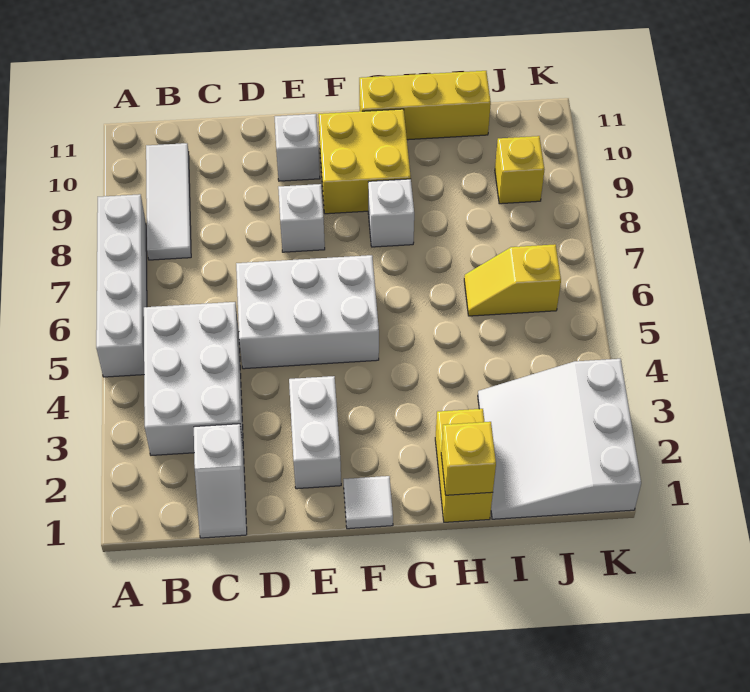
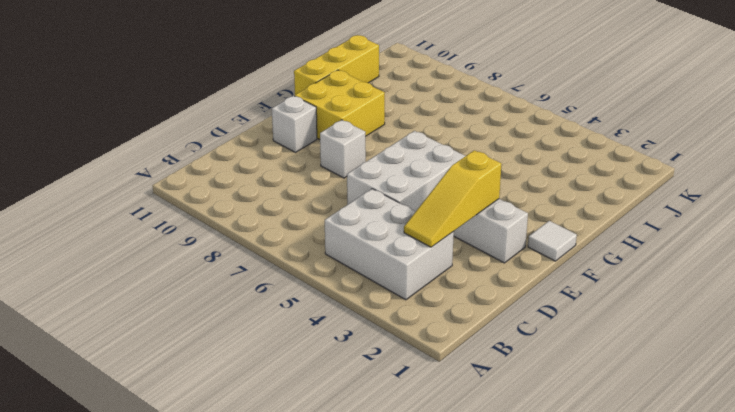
yellow 1x3 slope [404,150,501,247] -> none
none -> white 1x4 brick [96,194,147,377]
none -> white 1x3 tile [146,143,191,260]
none -> white 1x2 slope [194,424,247,538]

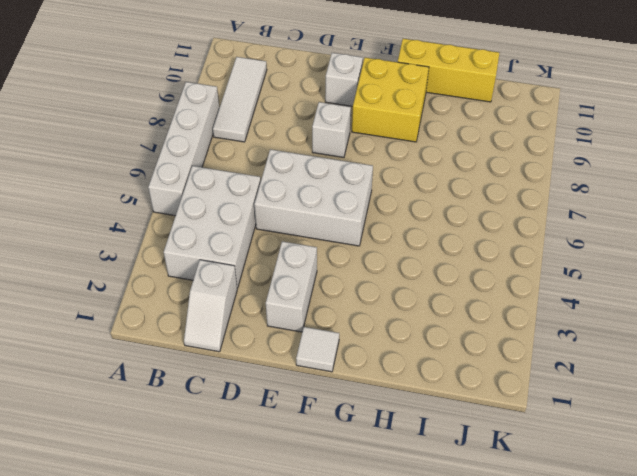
none -> white 1x1 brick [368,179,414,247]
none -> yellow 1x2 brick [435,409,493,522]
none -> white 3x3 slope [478,359,641,519]

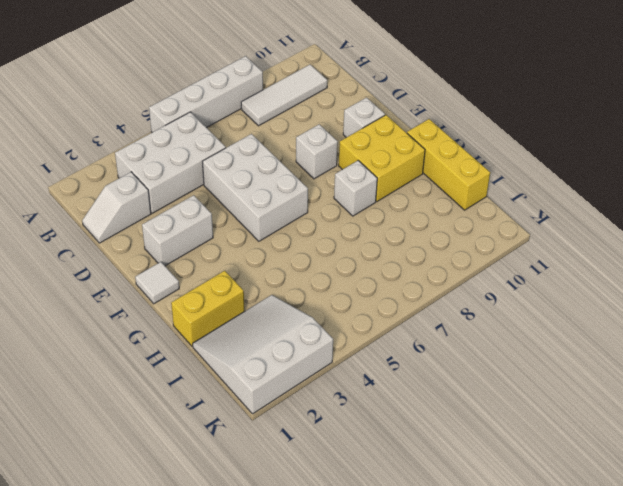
none -> yellow 1x2 slope [464,244,561,316]
none -> yellow 1x1 brick [495,136,544,204]
none -> yellow 1x1 brick [441,422,496,495]

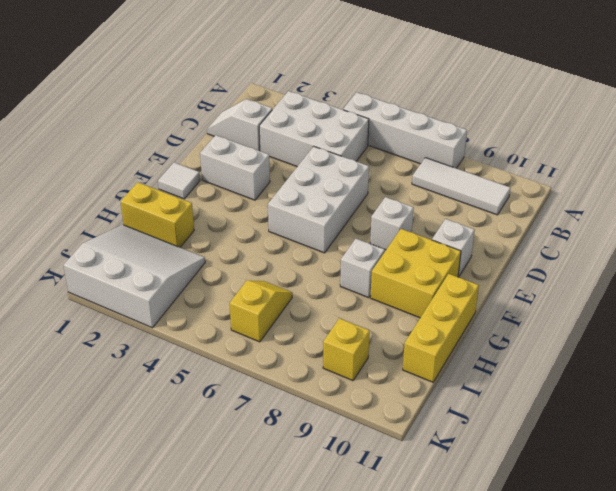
none -> yellow 1x1 brick [441,422,496,495]

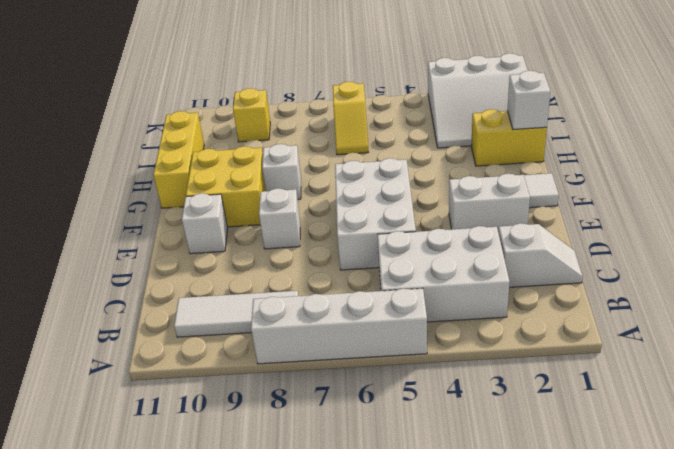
white 1x1 brick [507,71,550,130] -> yellow 1x1 brick [441,422,496,495]

